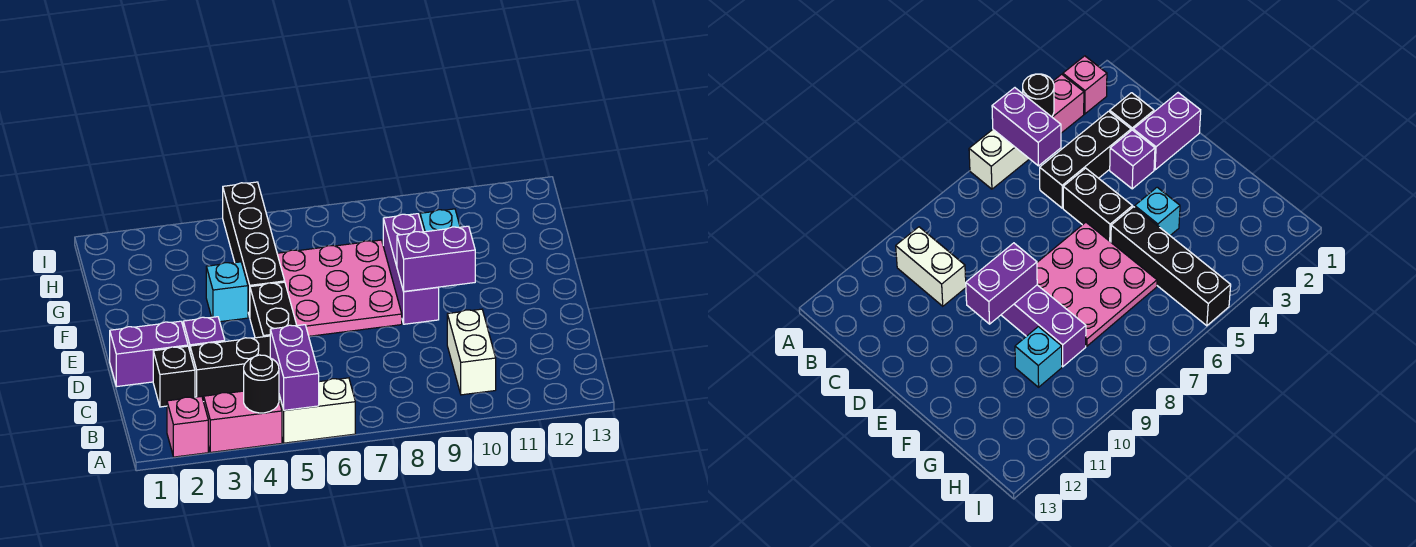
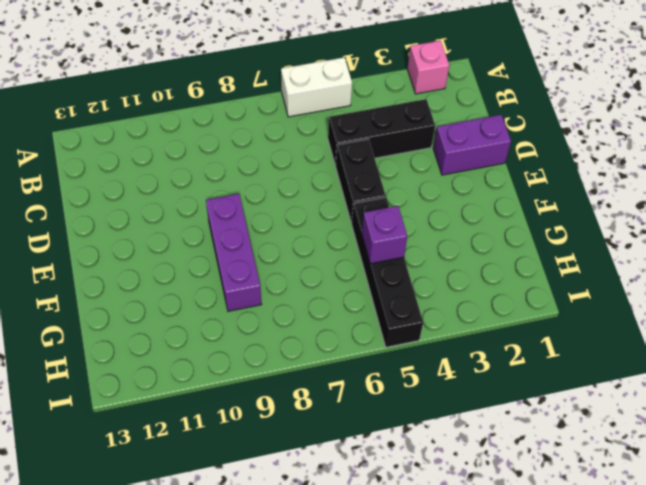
purple 1x1 brick [362,206,407,264] -> purple 1x1 brick moved to [183,317,225,350]
none -> pink 1x2 brick [203,391,282,452]
none -> white 1x2 brick [447,309,496,395]
none -> black 1x1 brick [153,346,195,407]

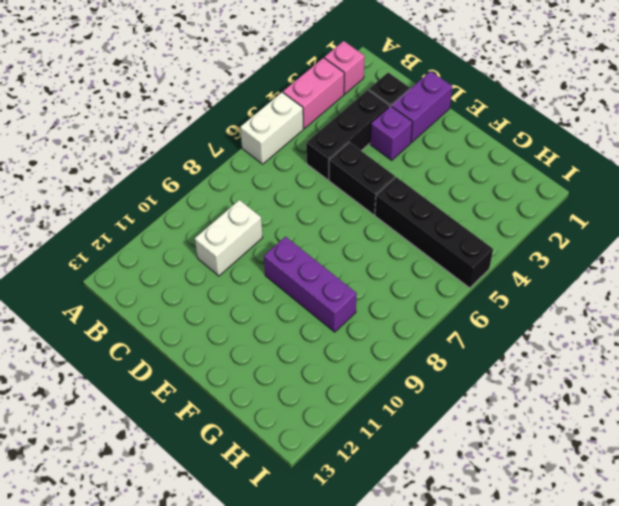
white 1x2 brick [195,200,263,276] -> white 1x2 brick turned to [447,309,496,395]
none -> pink 3x3 plate [277,240,402,336]
none -> cyan 1x1 brick [206,262,248,322]
none -> cyan 1x1 brick [420,209,460,232]

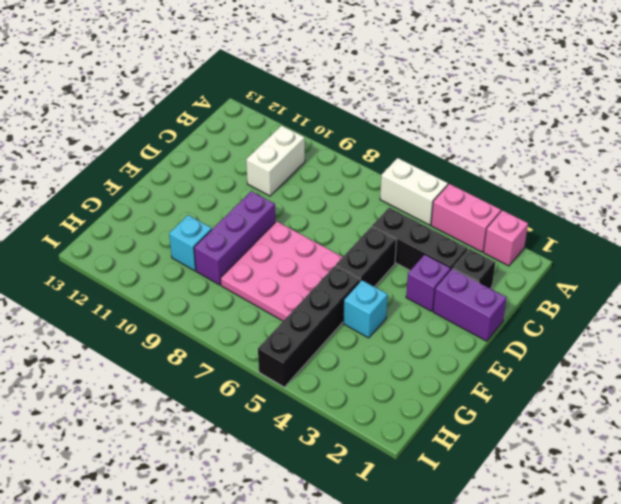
none -> black 1x1 round brick [244,355,279,413]
none -> purple 1x2 brick [270,325,319,410]
none -> purple 1x2 brick [397,226,475,292]

